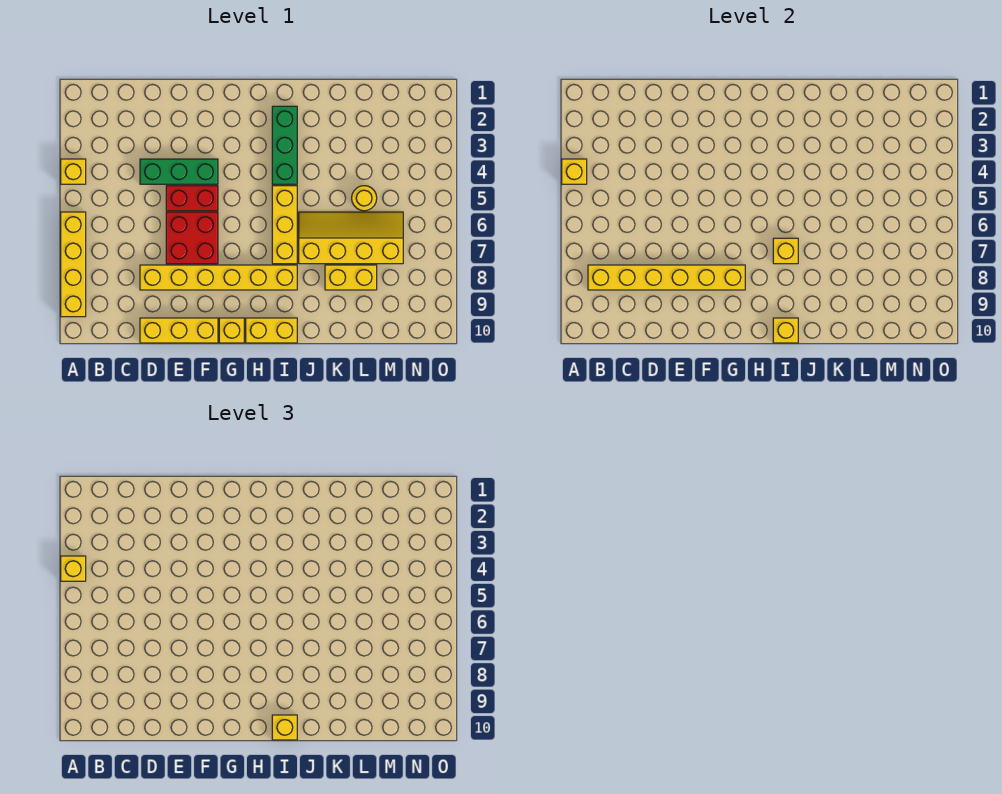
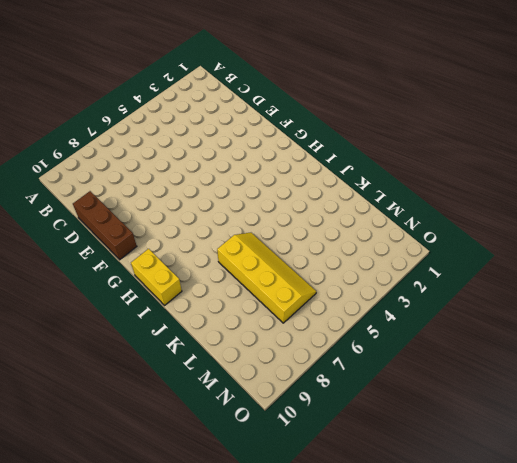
brown 1x3 brick [73,191,137,260] -> yellow 1x3 brick [140,318,218,343]
none -> yellow 1x1 brick [61,159,86,184]
none -> yellow 1x4 brick [61,212,86,317]
none -> green 1x3 brick [140,159,218,184]

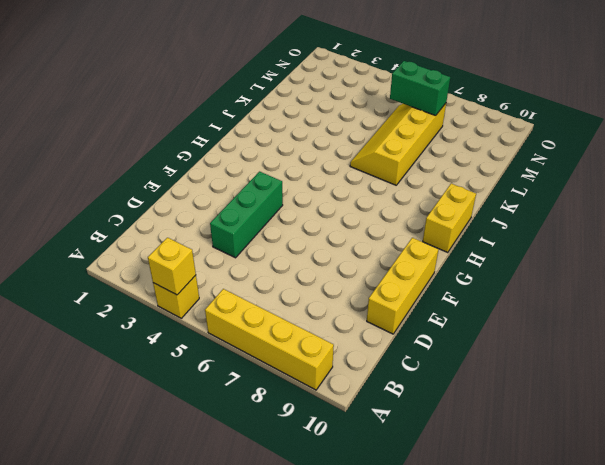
green 1x2 brick [390,61,450,116] -> none
none -> yellow 1x6 brick [140,265,297,290]
none -> red 1x2 brick [166,186,218,211]
none -> red 2x2 brick [166,212,218,264]

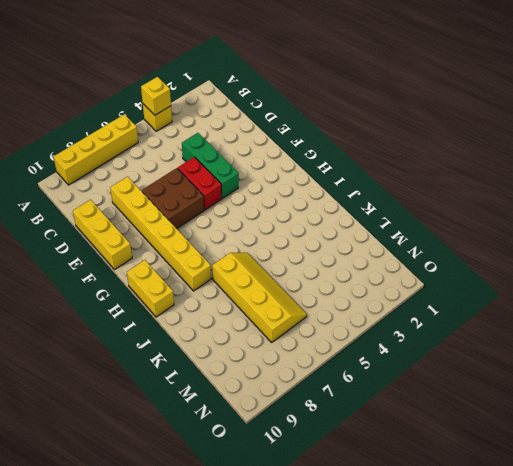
brown 2x2 brick [142,168,204,229] -> red 2x2 brick [166,212,218,264]
none -> yellow 1x1 brick [219,318,244,343]
none -> green 1x3 brick [272,106,297,184]
none -> yellow 1x3 brick [272,186,297,264]

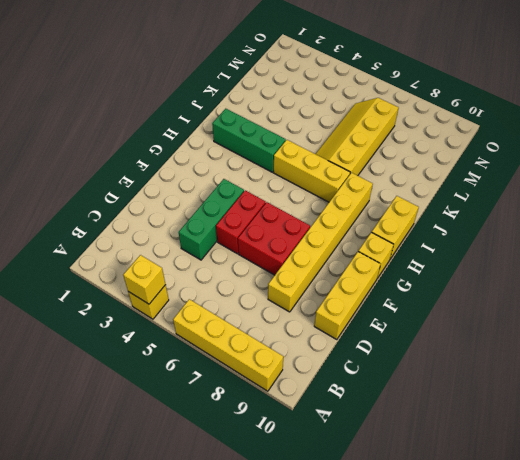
none -> yellow 1x2 brick [325,265,377,290]
none -> yellow 1x1 round brick [352,186,377,211]
none -> yellow 1x6 brick [588,265,745,290]

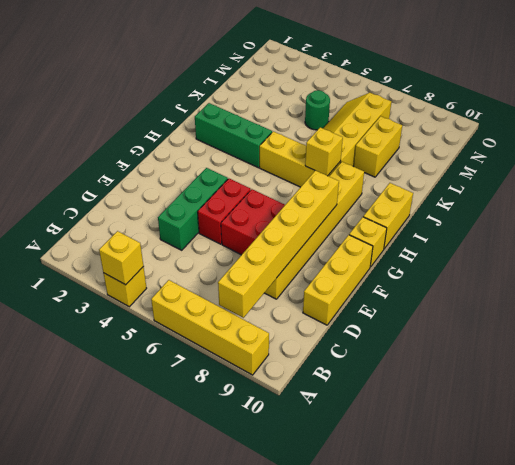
green 1x1 round brick [305,90,330,130] -> yellow 1x1 round brick [352,186,377,211]
none -> yellow 1x1 brick [773,318,798,343]
none -> yellow 1x1 brick [61,556,86,581]
none -> yellow 1x1 brick [272,715,297,740]

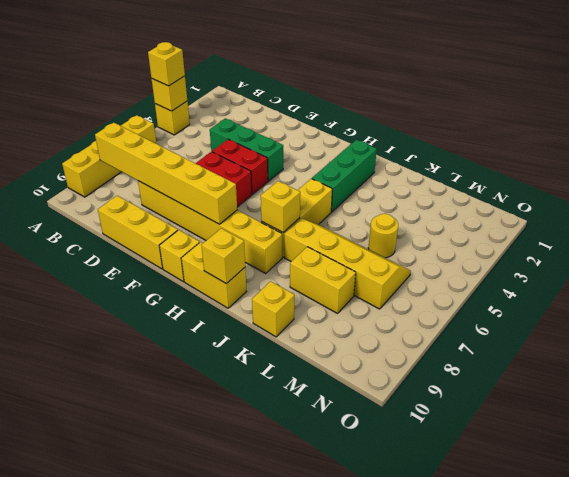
yellow 1x1 brick [252,281,294,337] -> yellow 1x1 brick moved to [272,715,297,740]

